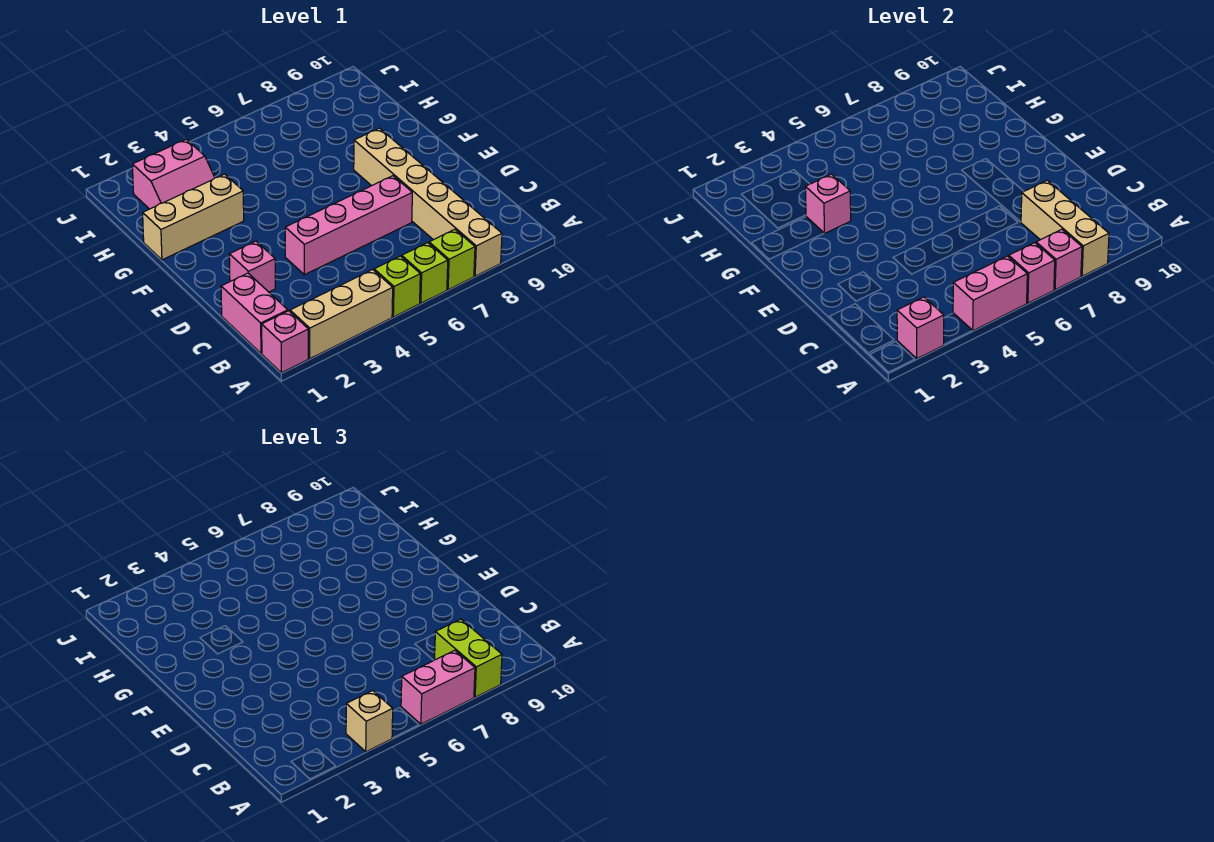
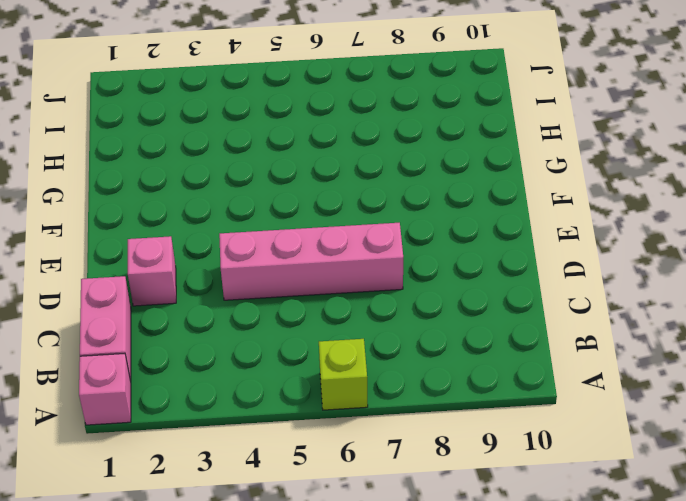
none -> tan 1x3 brick [290,270,393,358]
none -> lime 1x1 brick [374,256,420,317]
none -> lime 1x1 brick [429,229,475,290]

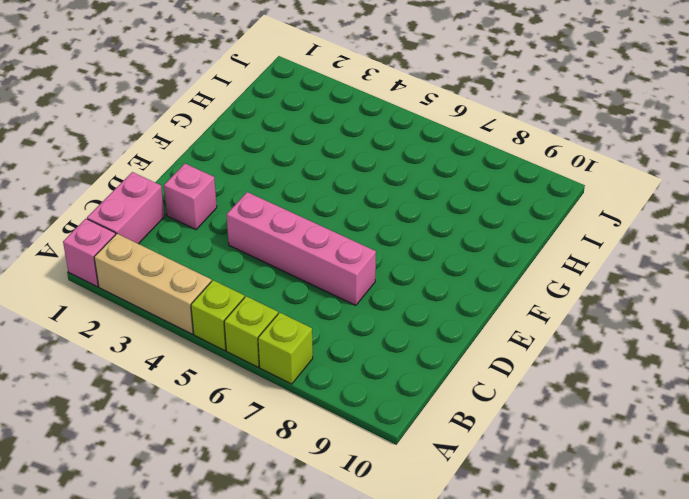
none -> tan 1x6 brick [354,128,502,276]
none -> tan 1x3 brick [143,174,244,260]
none -> pink 2x2 slope [132,139,215,209]

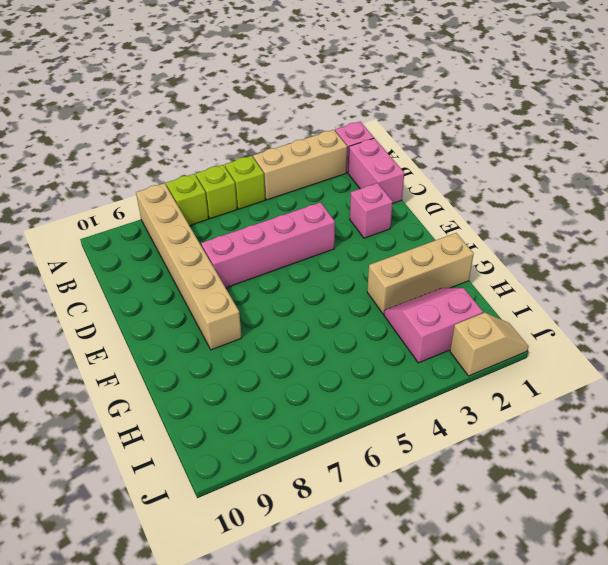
tan 1x2 slope [450,313,529,376] -> none
none -> pink 1x1 brick [897,297,944,358]
none -> pink 1x2 brick [953,256,1027,331]
none -> pink 1x1 brick [1009,243,1055,303]

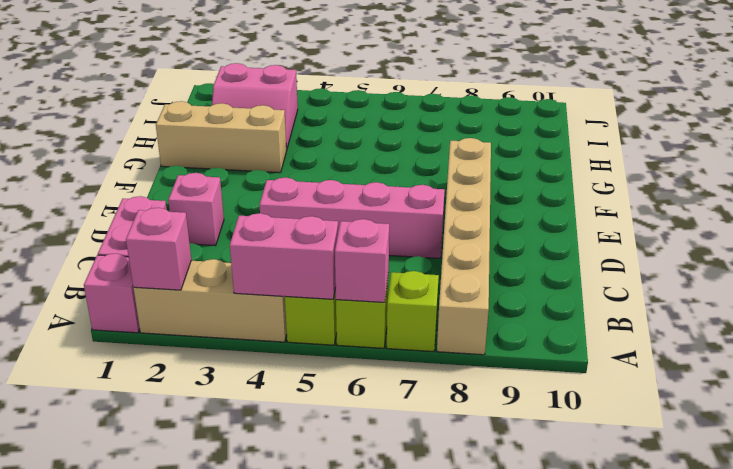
none -> pink 1x1 brick [1036,229,1082,290]
none -> tan 1x3 brick [1021,180,1109,276]
none -> pink 1x1 brick [805,174,851,233]

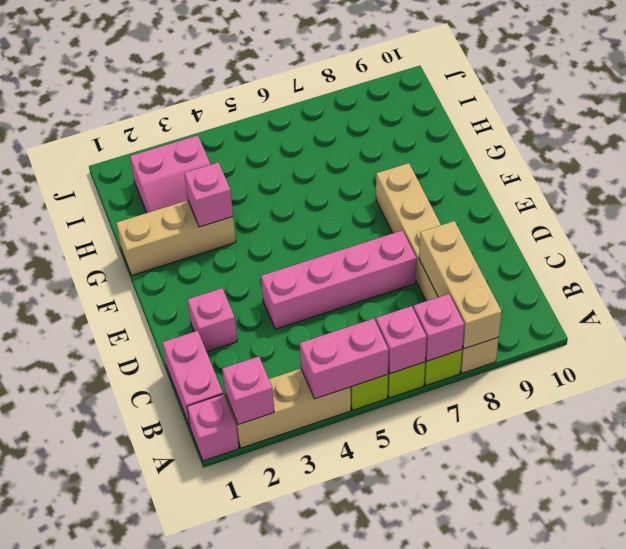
none -> tan 1x1 brick [346,691,393,752]
none -> pink 1x2 brick [401,650,475,724]
none -> lime 1x2 brick [435,619,502,697]

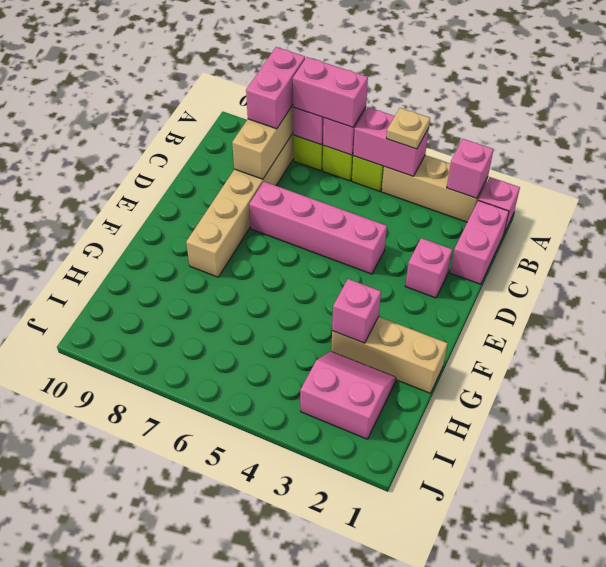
tan 1x1 plate [386,108,430,149] -> tan 1x1 brick [346,691,393,752]
pink 1x2 brick [246,47,305,129] -> lime 1x2 brick [435,619,502,697]

